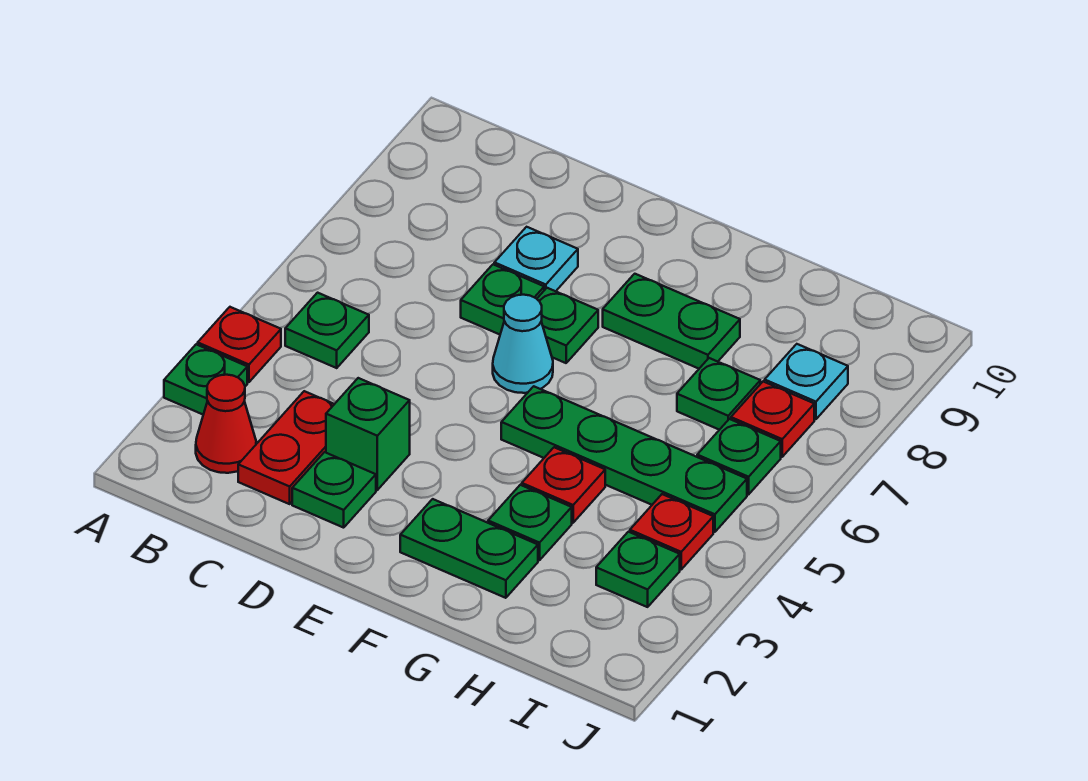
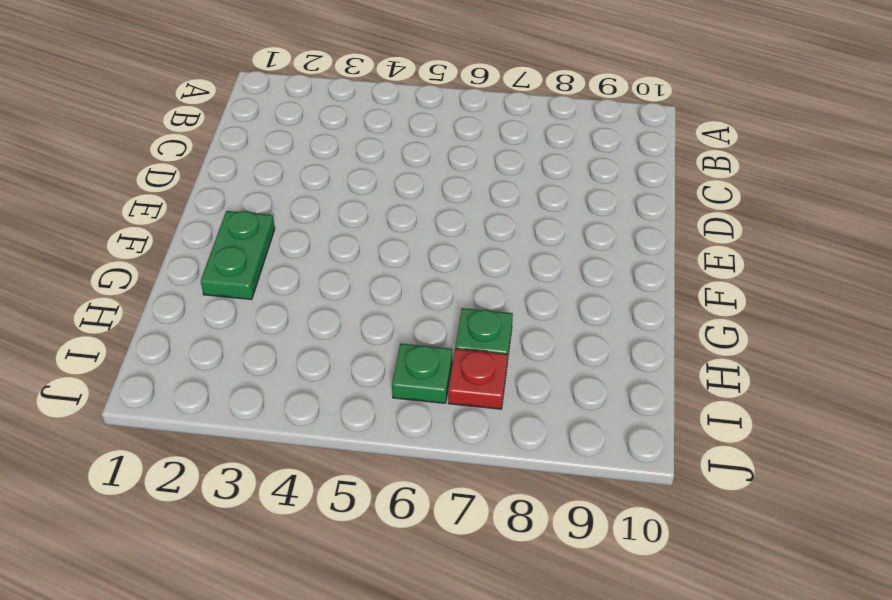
none -> green 1x1 plate [164,344,247,415]
none -> red 1x1 plate [198,307,281,382]
none -> red 1x1 cone [196,375,256,473]

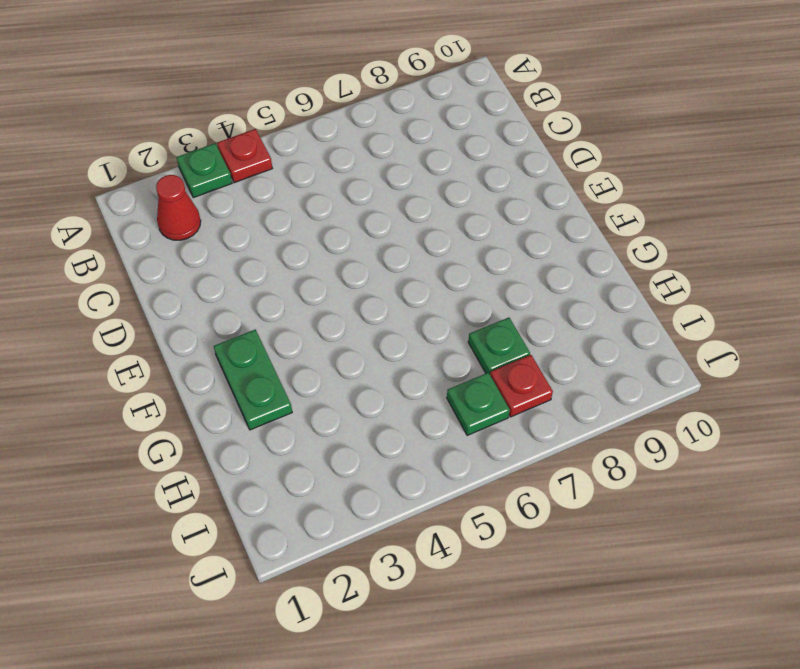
none -> green 1x1 plate [285,293,369,368]
none -> red 1x2 plate [238,391,334,504]
none -> green 1x1 plate [292,452,376,528]

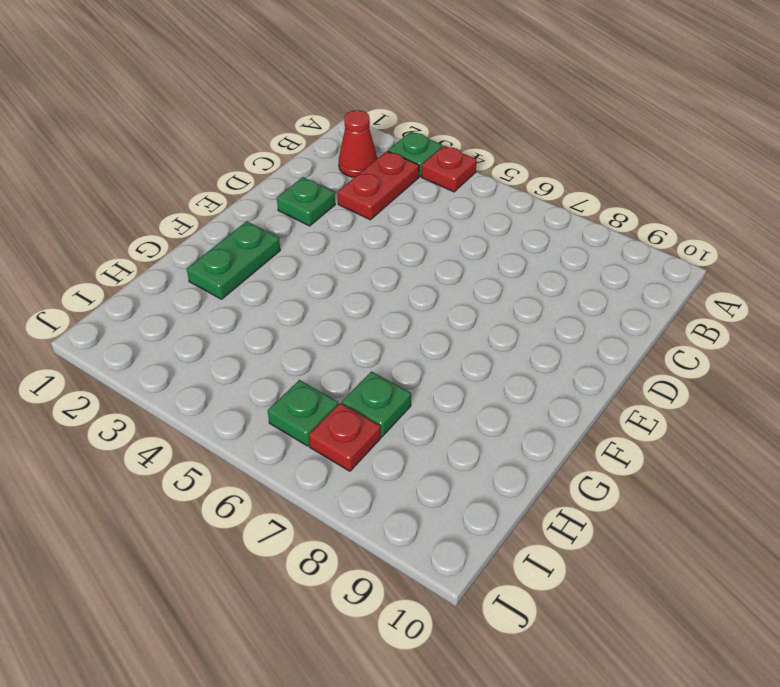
red 1x2 plate [338,151,419,220] -> red 1x2 plate turned to [238,391,334,504]
none -> green 1x1 plate [285,293,369,368]
none -> green 1x1 brick [326,378,410,490]
none -> green 1x1 plate [461,264,544,334]

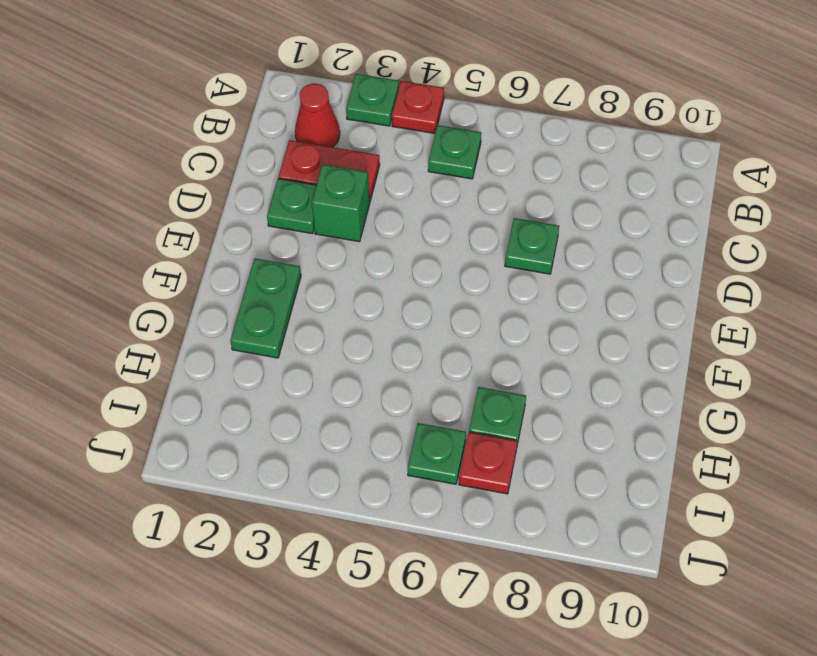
none -> cyan 1x1 plate [494,227,578,291]
none -> cyan 1x1 cone [493,295,553,393]
none -> green 1x1 plate [537,288,598,363]

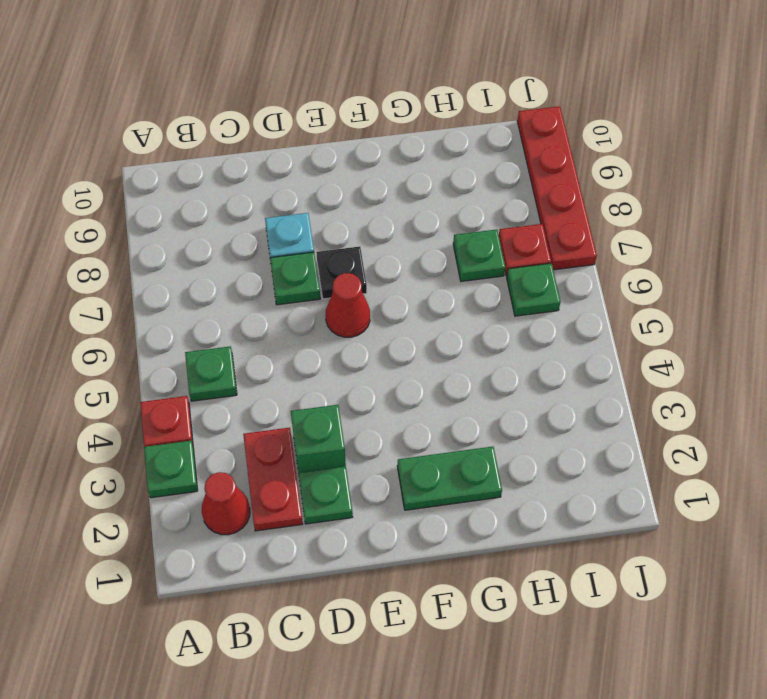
red 1x1 cone [326,273,370,337] -> cyan 1x1 cone [493,295,553,393]
black 1x1 plate [316,246,367,299] -> green 1x1 plate [537,288,598,363]
red 1x4 plate [517,106,597,270] -> none
none -> green 1x4 plate [501,386,747,532]
none -> green 1x2 plate [603,274,740,369]
none -> green 1x1 plate [488,485,572,560]

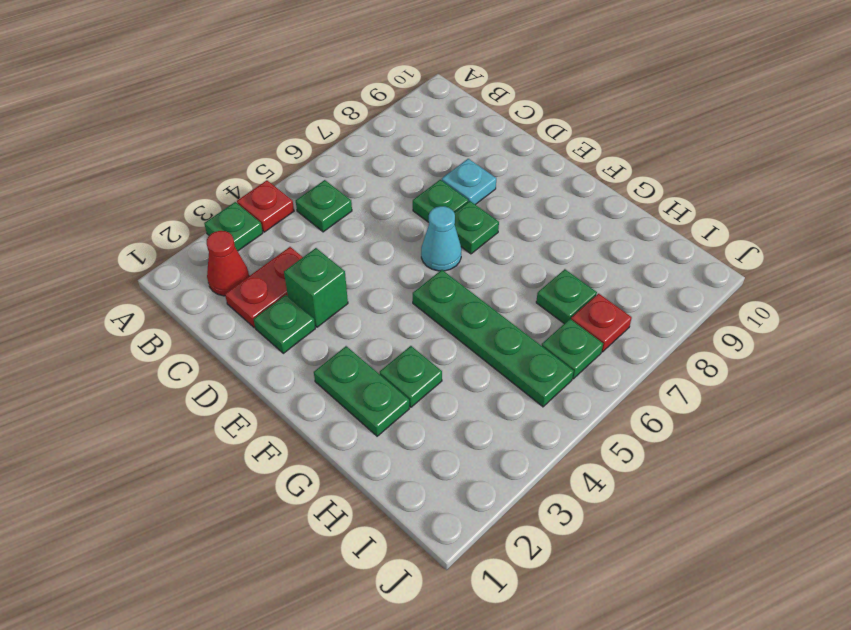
none -> green 1x2 plate [603,274,740,369]
none -> red 1x1 plate [522,447,605,523]
none -> green 1x1 plate [596,532,680,607]

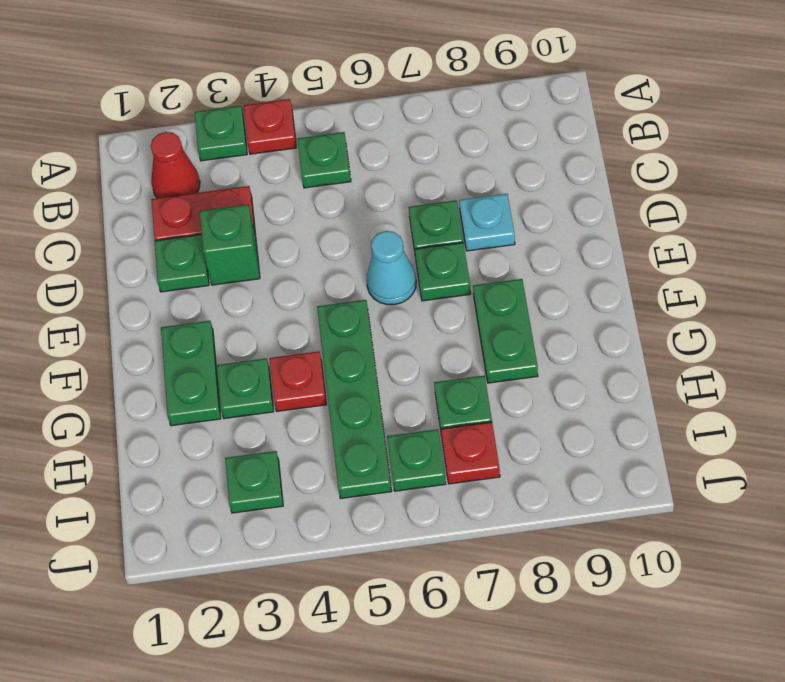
none -> red 1x1 plate [630,494,713,569]
none -> cyan 1x1 plate [765,344,848,419]

